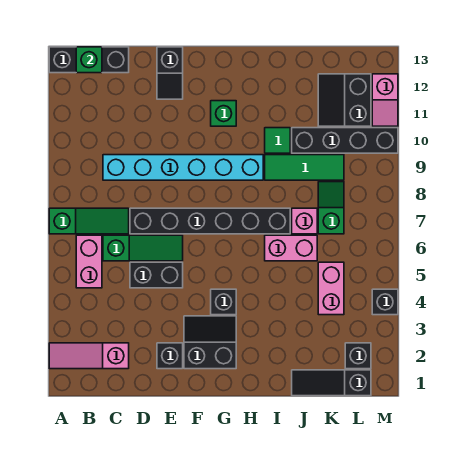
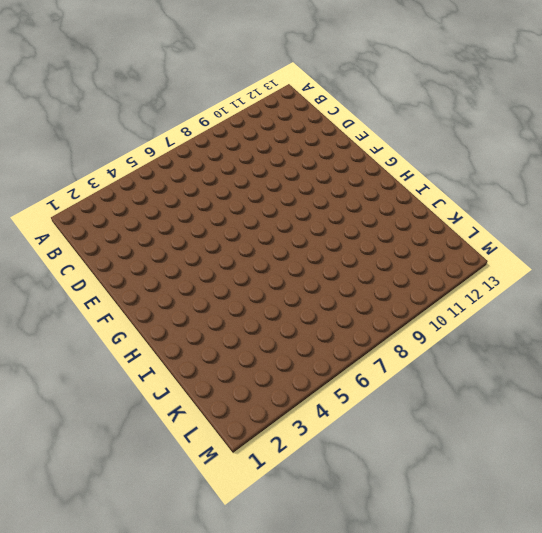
none -> pink 1x3 slope [49,343,129,369]
none -> green 1x3 slope [49,208,129,234]
none -> black 1x3 brick [49,47,129,73]

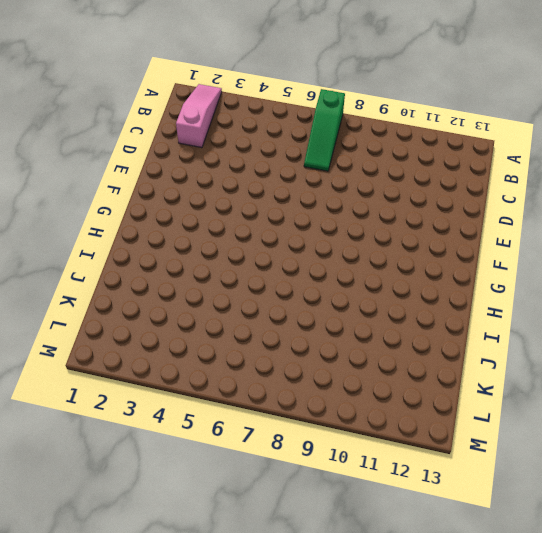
none -> black 1x3 brick [49,47,129,73]
none -> pink 1x2 brick [76,235,102,288]
none -> green 1x3 slope [103,235,183,261]

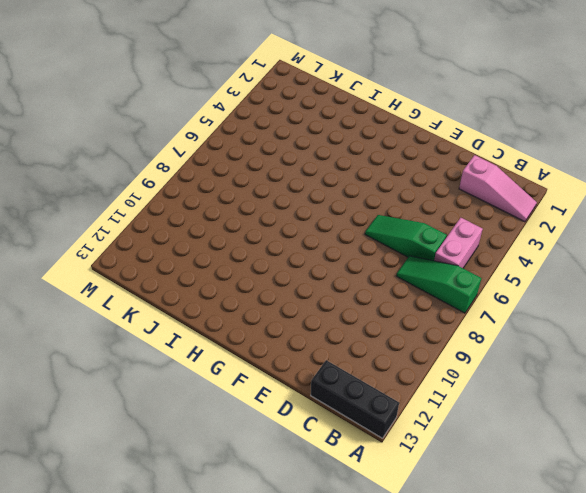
none -> cyan 1x6 brick [103,155,263,180]
none -> black 1x2 brick [130,262,183,288]
none -> black 1x6 brick [130,208,290,234]

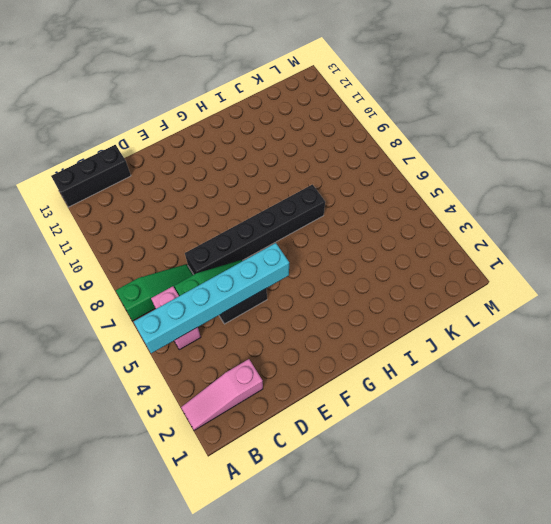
cyan 1x6 brick [134,243,289,353] -> cyan 1x6 brick moved to [103,155,263,180]
none -> black 1x1 brick [157,343,183,369]
none -> black 1x2 slope [157,47,183,99]
none -> black 2x2 slope [184,316,236,369]

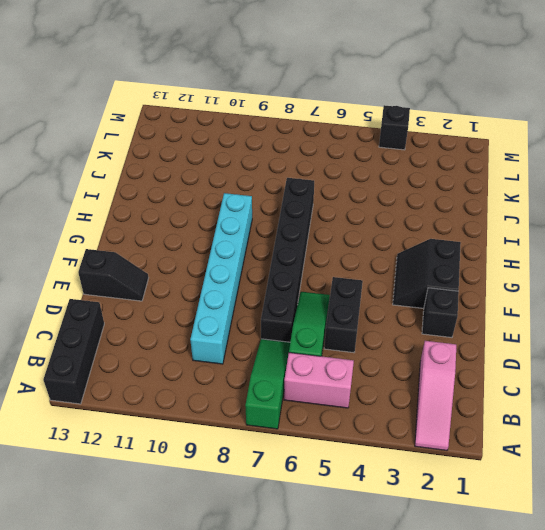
none -> black 1x1 brick [211,289,236,315]
none -> green 1x1 brick [211,101,236,126]
none -> pink 1x2 brick [265,235,317,261]

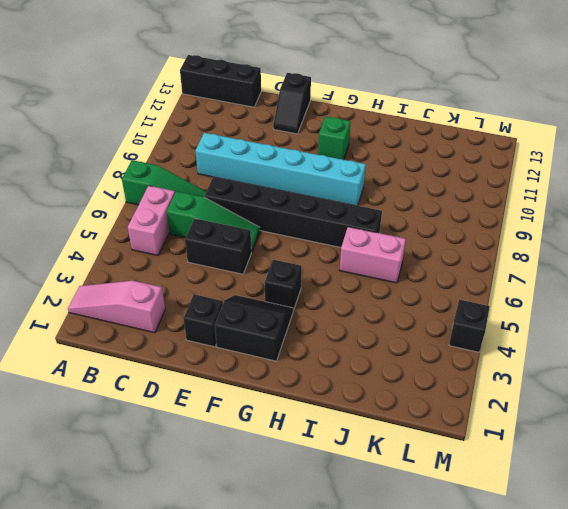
none -> green 1x3 tile [265,155,344,180]
none -> green 1x1 tile [265,128,290,153]
none -> black 1x3 slope [292,370,371,396]

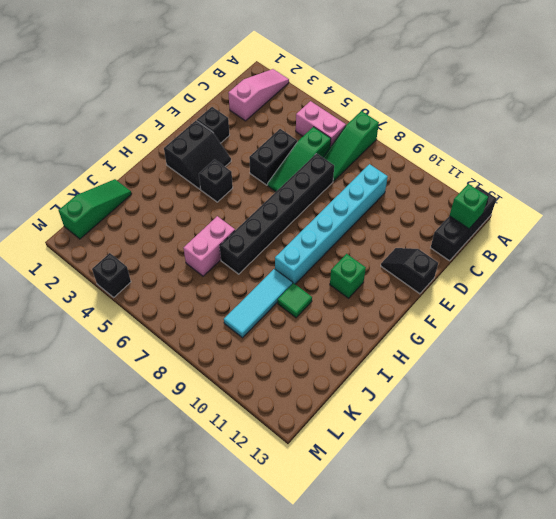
cyan 1x3 tile [224,269,293,338] -> green 1x3 tile [265,155,344,180]
green 1x3 slope [59,179,132,239] -> black 1x3 slope [292,370,371,396]
none -> pink 1x1 brick [292,208,317,234]
none -> black 1x4 brick [292,128,398,153]
none -> pink 1x2 brick [318,262,344,315]

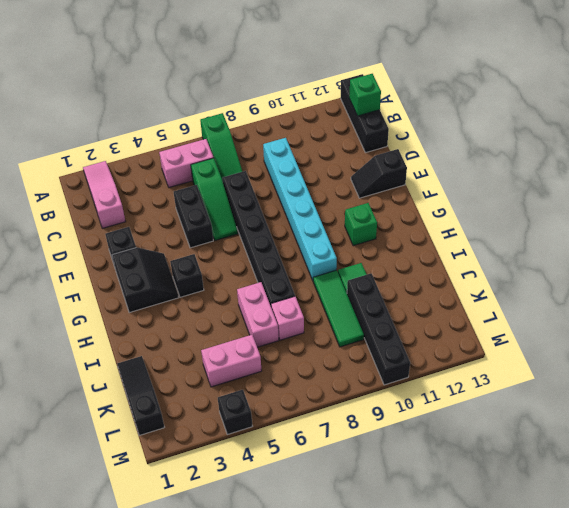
none -> green 1x2 slope [318,182,344,234]
none -> black 2x2 slope [318,74,371,126]
none -> black 1x1 brick [345,343,371,369]

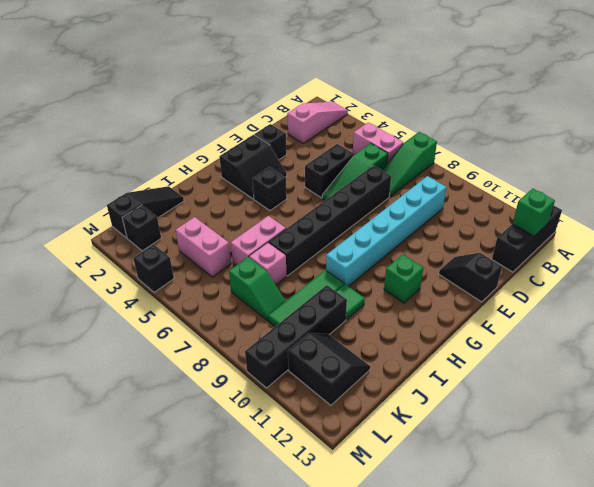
none -> pink 1x2 slope [372,74,398,126]

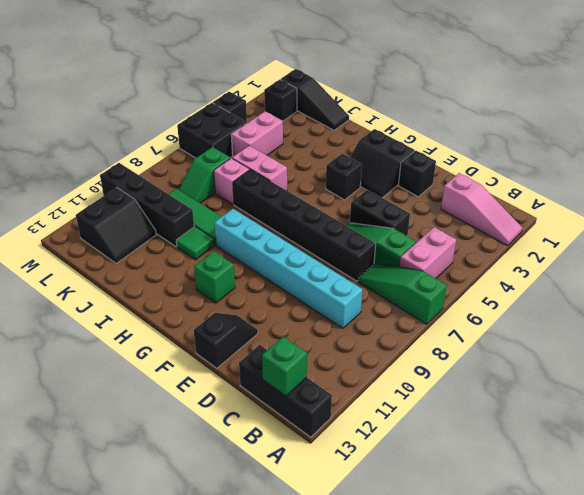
black 2x2 brick [177,103,247,158] -> none
none -> pink 1x2 slope [372,74,398,126]

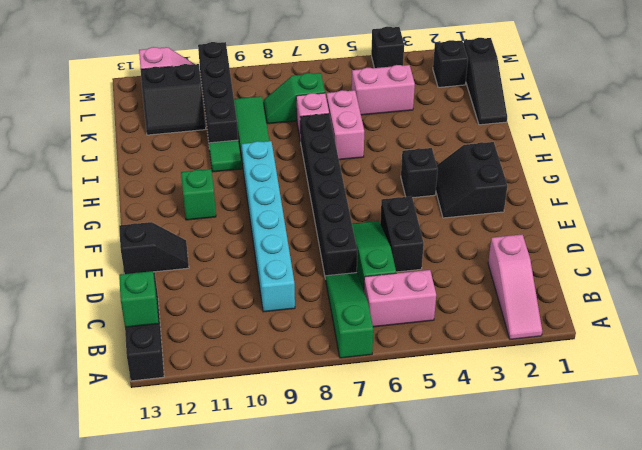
none -> black 1x1 brick [157,343,183,369]

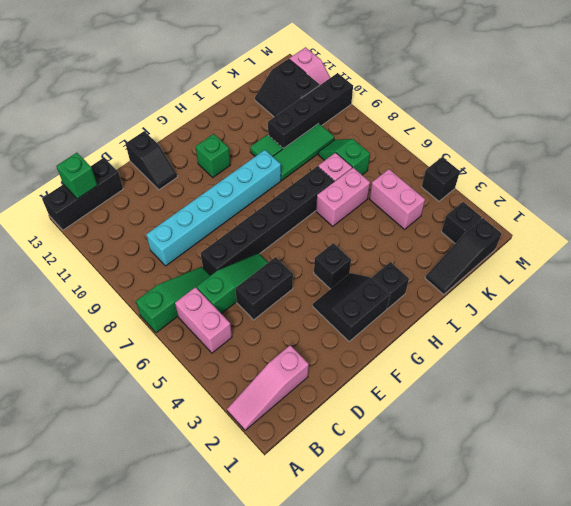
black 1x1 brick [372,262,409,309] -> black 1x1 brick moved to [157,343,183,369]

